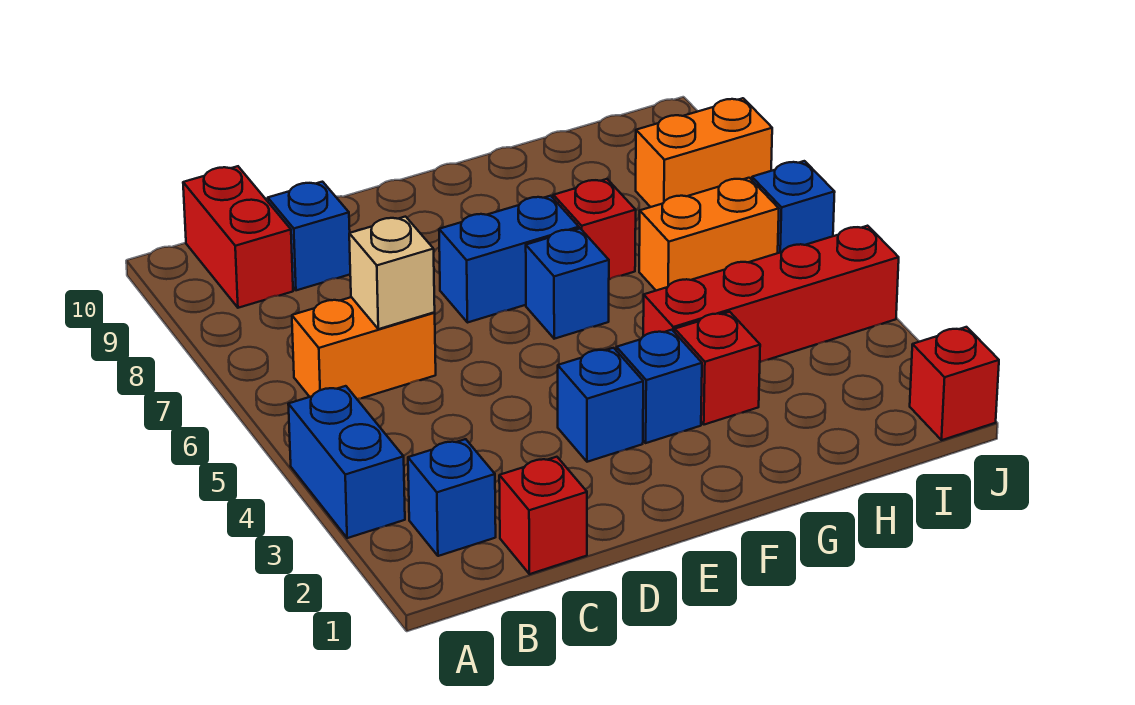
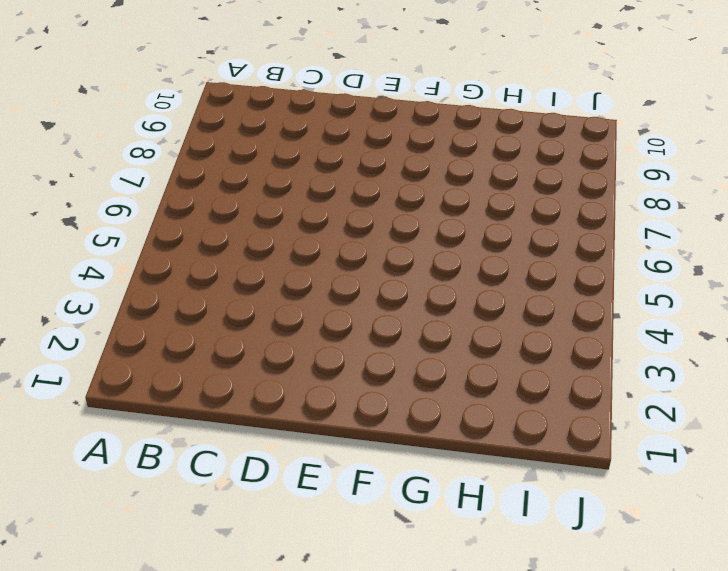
none -> blue 1x2 brick [288,386,405,538]
none -> blue 1x1 brick [408,439,496,556]
none -> orange 1x2 brick [292,297,436,399]

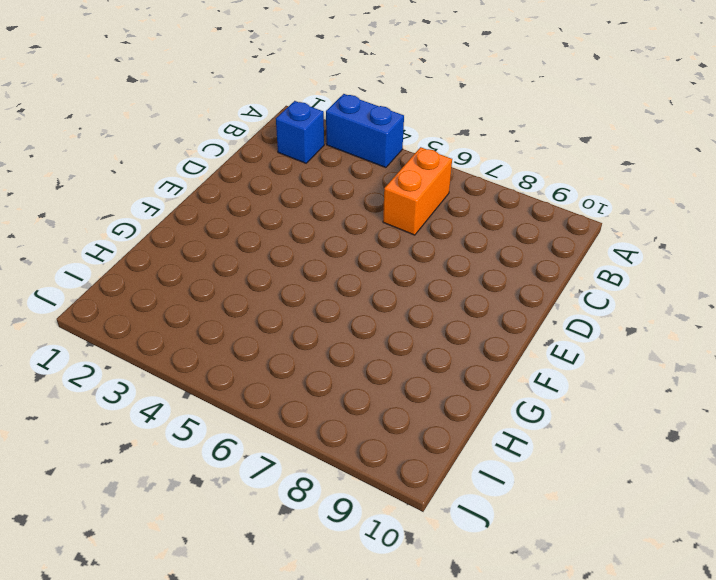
none -> red 1x2 brick [183,166,293,308]
none -> red 1x1 brick [499,457,587,574]
none -> blue 1x1 brick [268,182,350,290]

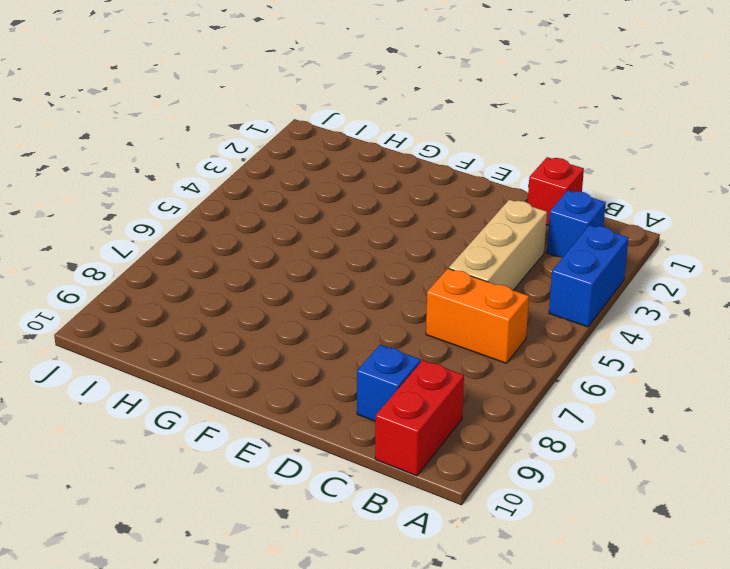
tan 1x3 brick [449,200,547,290] -> none
none -> blue 1x1 brick [558,348,643,462]
none -> blue 1x2 brick [439,196,579,323]
none -> blue 1x1 brick [616,330,702,443]

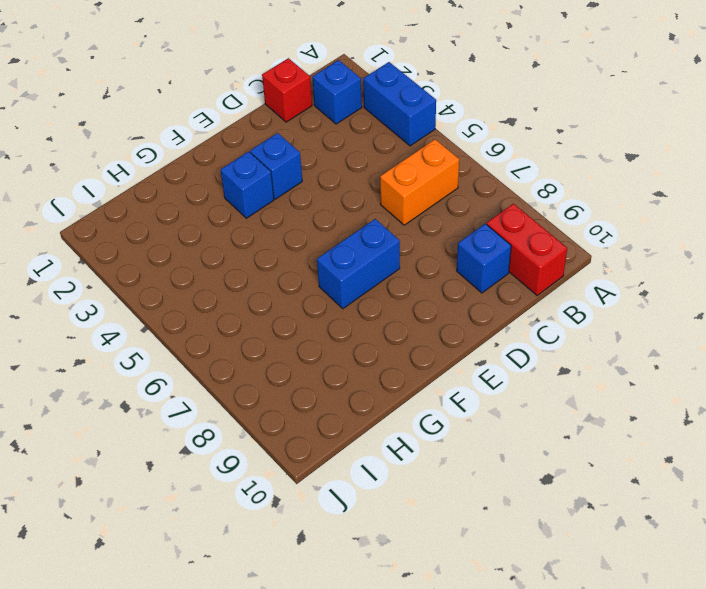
none -> blue 1x1 brick [526,229,609,339]
none -> red 1x1 brick [675,312,760,425]
none -> red 1x4 brick [643,226,899,362]

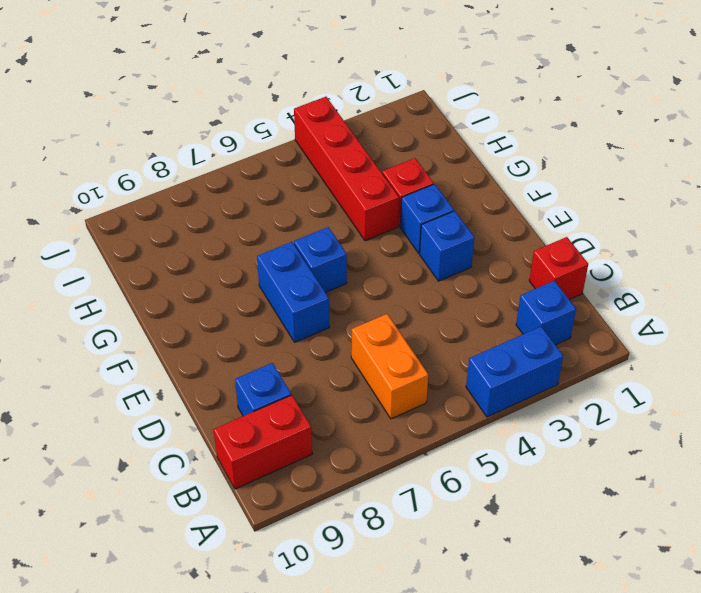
none -> red 1x1 brick [553,179,636,279]
none -> orange 1x2 brick [639,178,779,291]
none -> orange 1x2 brick [636,98,772,207]

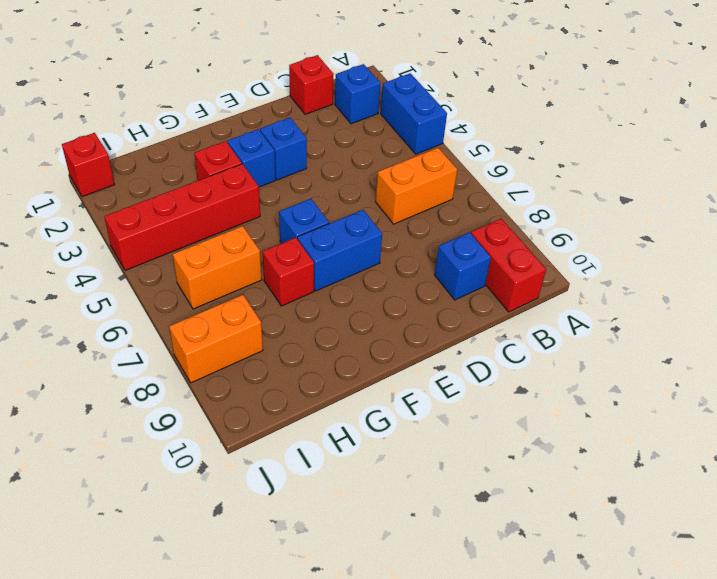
none -> blue 1x1 brick [752,161,835,253]
none -> tan 1x1 brick [349,217,435,329]

